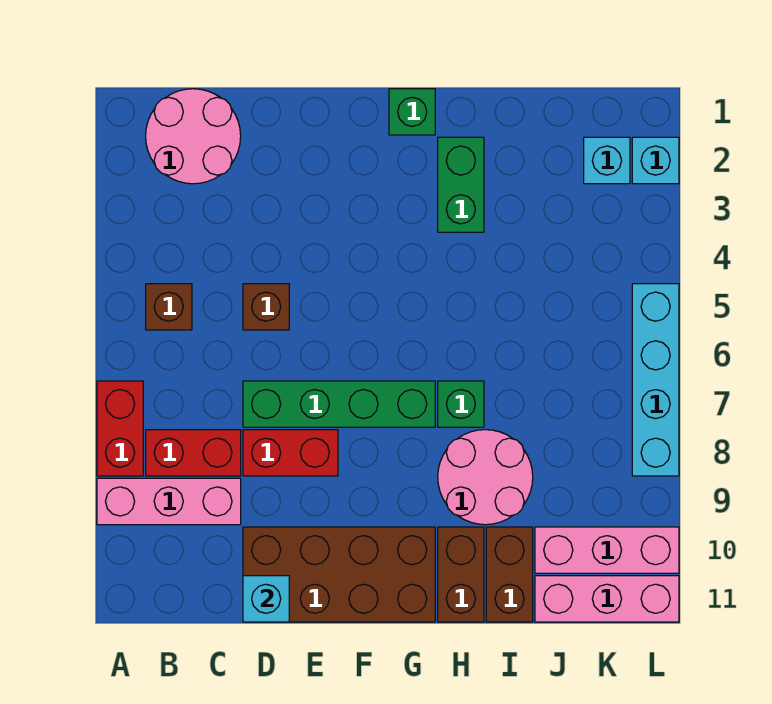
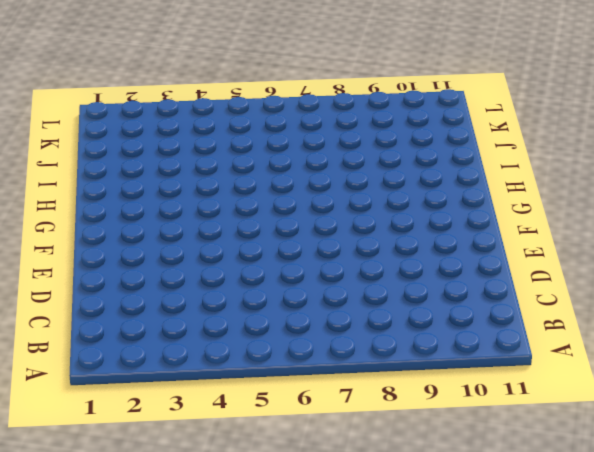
none -> red 1x2 brick [97,381,143,476]
none -> pink 1x3 brick [97,478,241,525]
none -> pink 2x2 round brick [146,89,241,184]

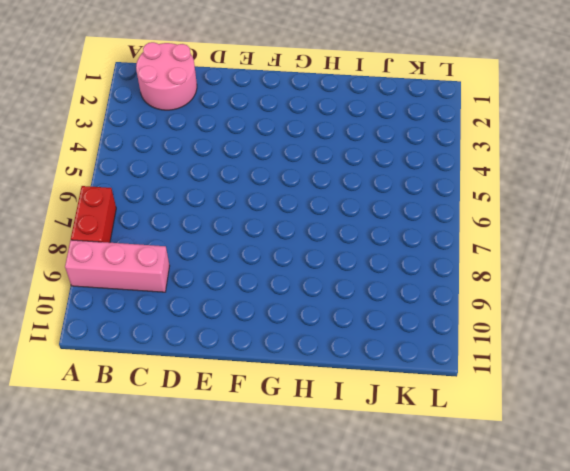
none -> brown 1x1 brick [146,284,192,330]
none -> red 1x2 brick [146,430,241,476]
none -> brown 1x1 brick [243,284,289,330]

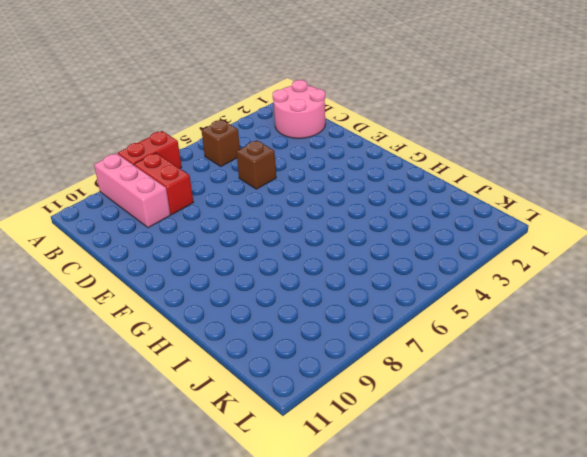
none -> green 1x4 brick [243,381,435,427]
none -> red 1x2 brick [243,430,338,476]
none -> brown 2x4 brick [243,527,435,622]

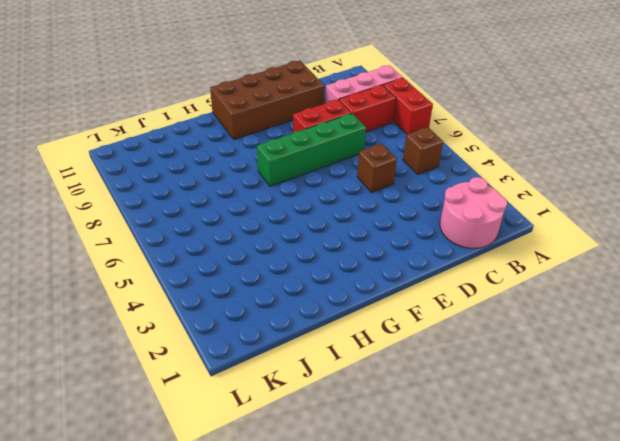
none -> green 1x1 brick [389,89,435,135]
none -> green 1x2 brick [438,137,484,232]
none -> green 1x1 brick [438,381,484,427]

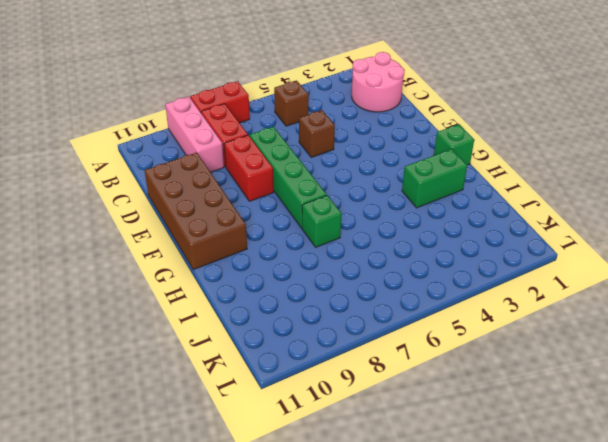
none -> pink 2x2 round brick [438,430,533,525]
none -> brown 1x2 brick [438,527,484,622]
none -> brown 1x2 brick [486,527,533,622]

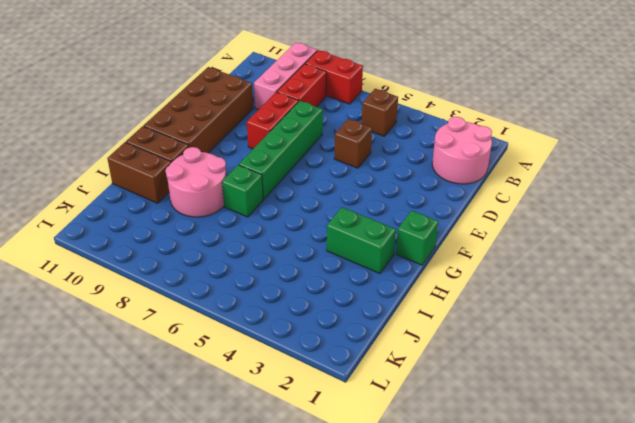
none -> pink 1x3 brick [535,527,679,573]
none -> pink 1x3 brick [535,576,679,622]
none -> cyan 1x1 brick [584,137,630,184]

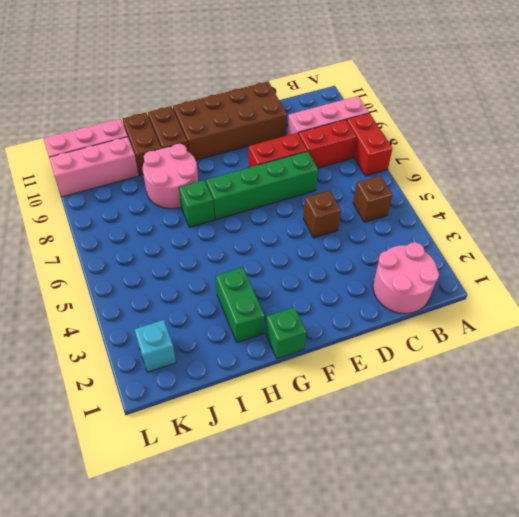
none -> cyan 1x1 brick [632,137,679,184]
none -> cyan 1x4 brick [632,284,679,476]
none -> cyan 1x1 brick [243,576,289,622]

